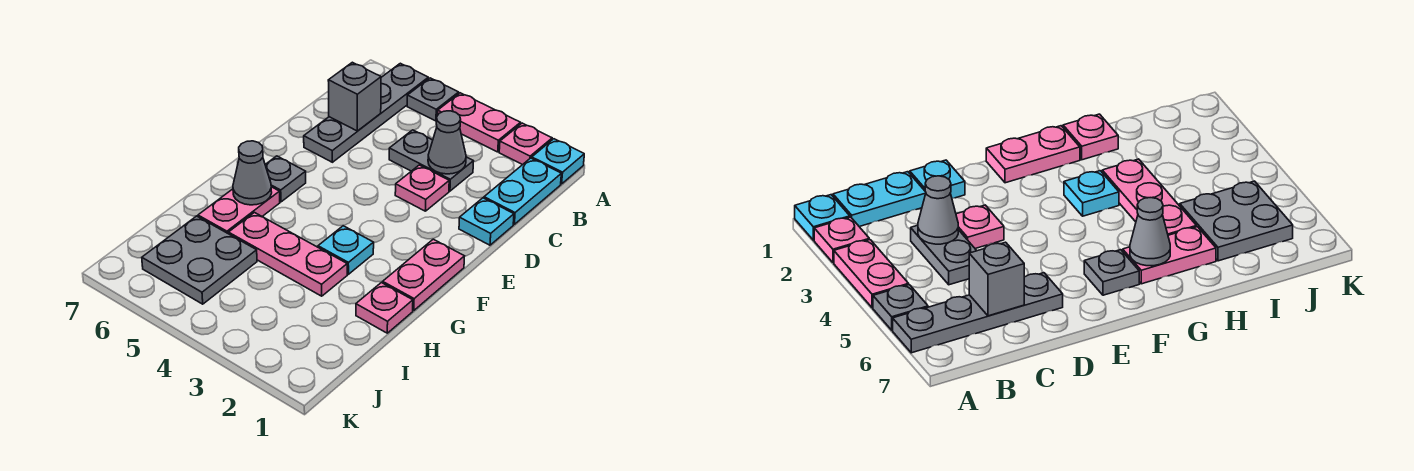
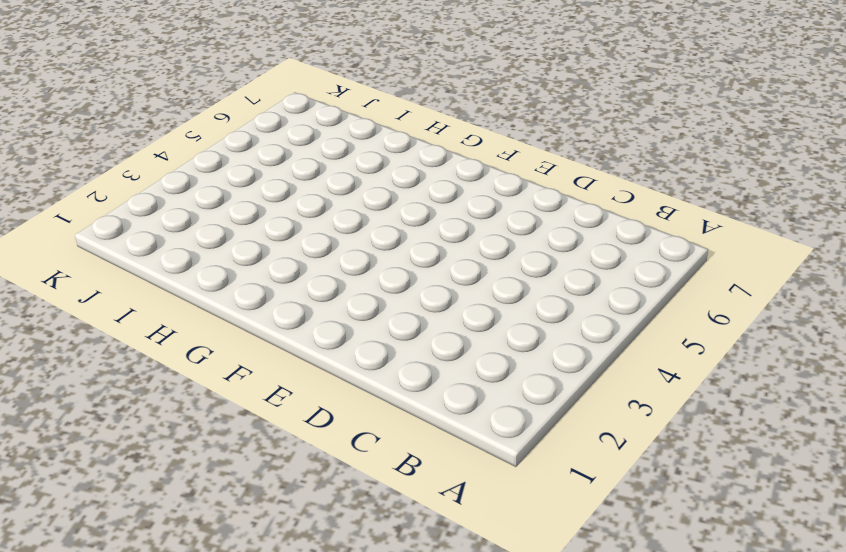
none -> cyan 1x1 plate [532,139,584,184]
none -> pink 1x1 plate [499,123,552,165]
none -> pink 1x2 plate [438,93,520,152]

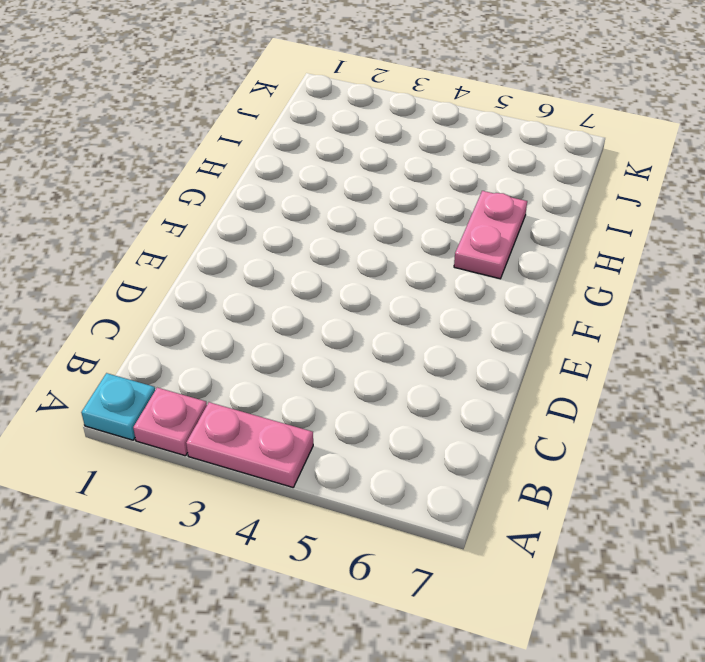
none -> grey 1x1 plate [407,78,459,121]
none -> grey 1x4 plate [304,63,428,162]
none -> cyan 1x2 plate [484,158,561,224]

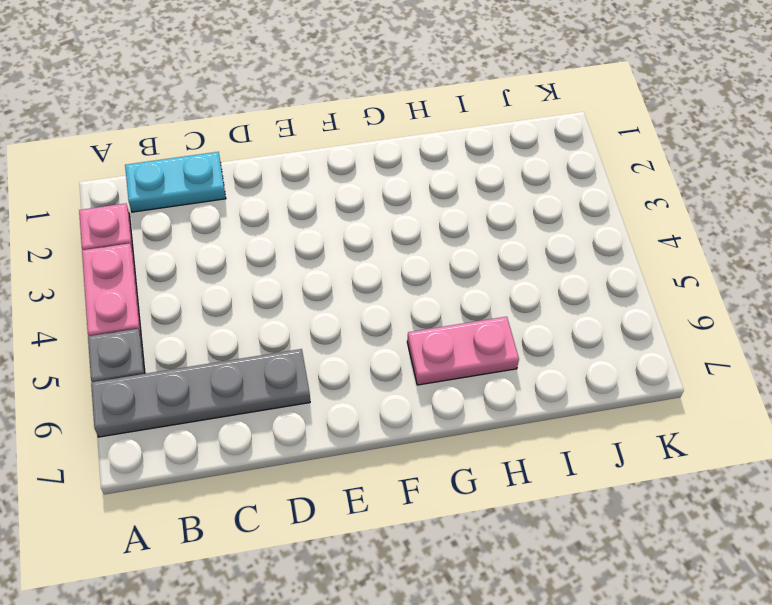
none -> cyan 1x1 plate [532,139,584,184]
none -> grey 1x2 plate [389,130,474,191]
none -> cyan 1x1 plate [459,198,514,245]

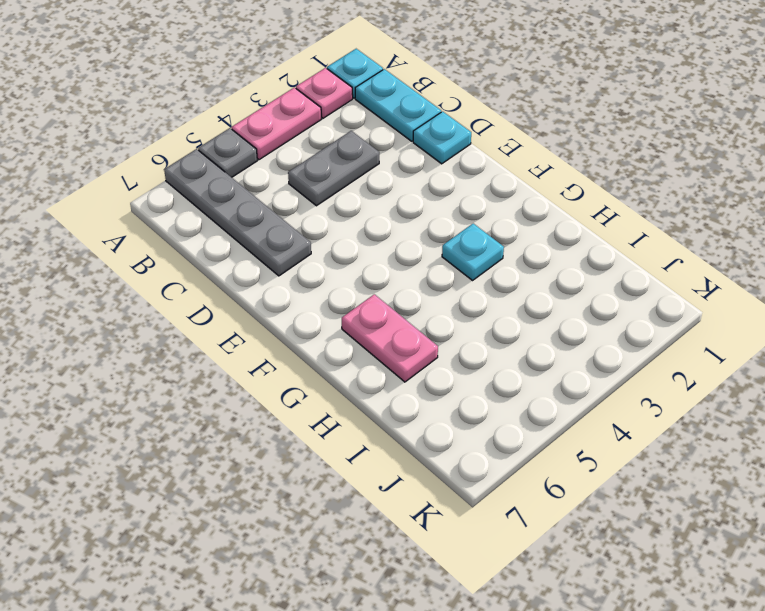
none -> pink 1x1 plate [395,165,449,211]
none -> pink 1x2 plate [383,239,465,311]
none -> grey 1x1 plate [265,156,306,202]

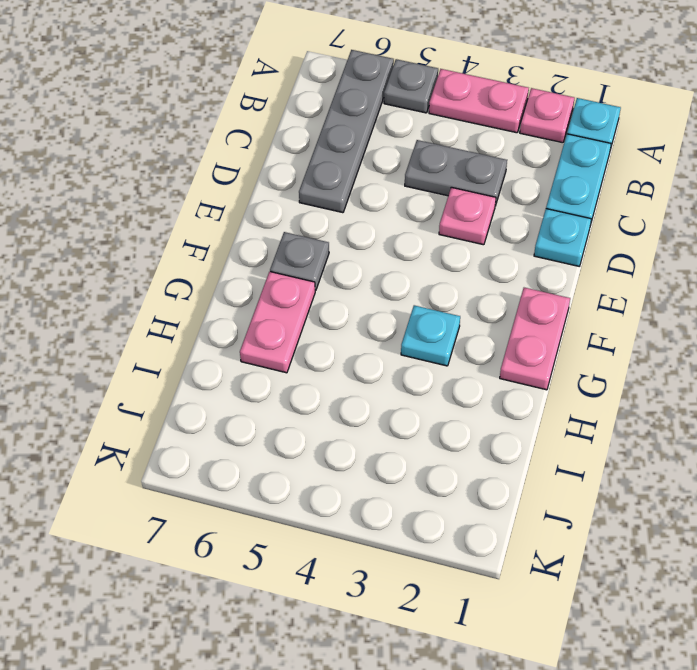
none -> pink 1x1 plate [356,283,413,333]
none -> pink 1x3 plate [229,212,347,296]
none -> grey 2x2 plate [142,216,257,304]

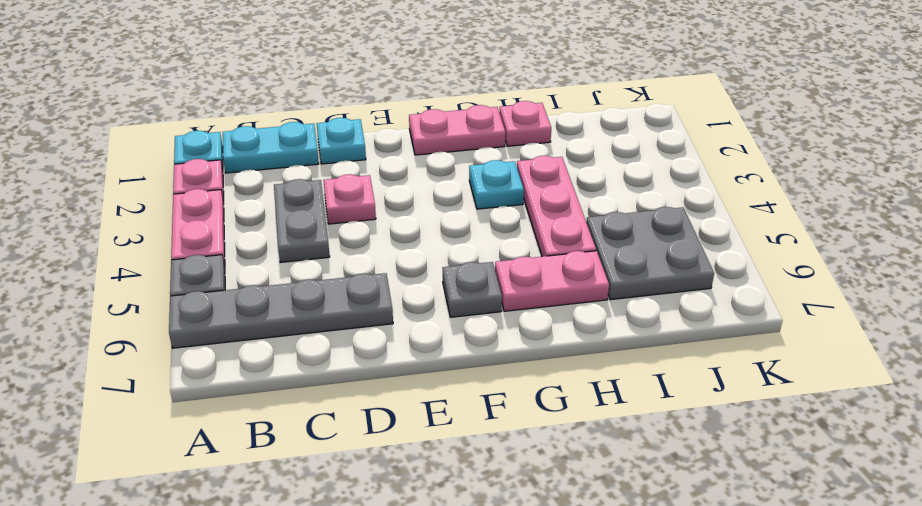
none -> grey 1x1 cone [428,111,466,174]
none -> grey 1x1 brick [328,62,381,131]
none -> grey 1x1 cone [233,141,272,205]

